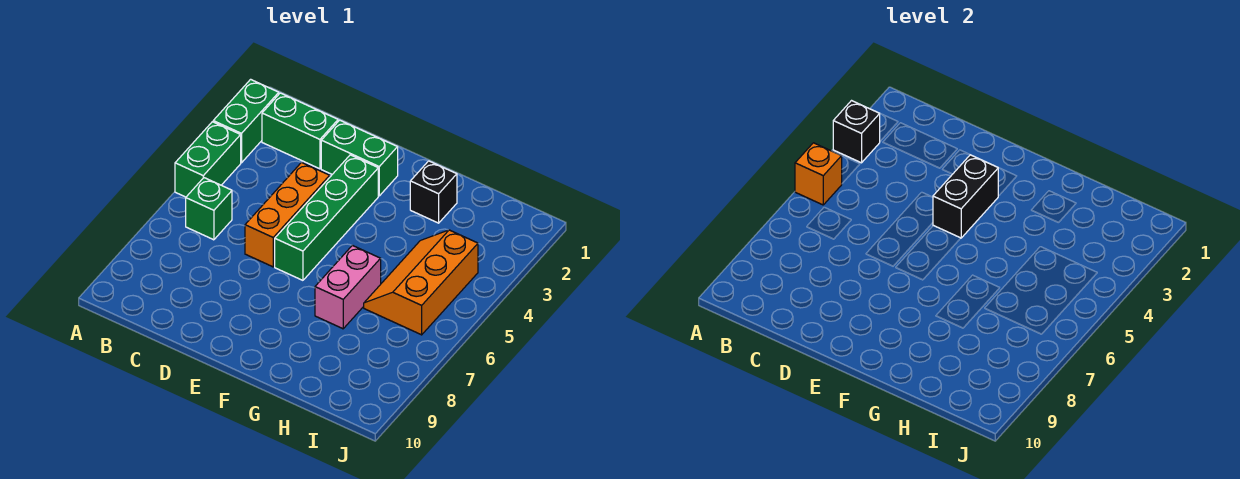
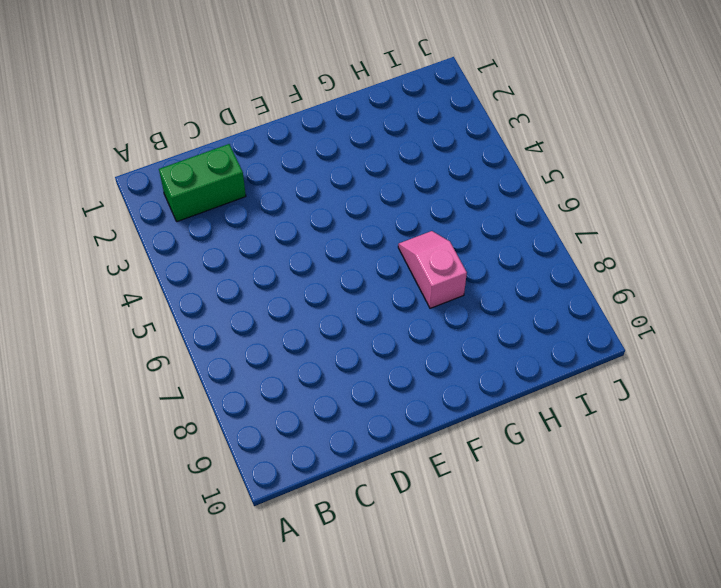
pink 1x2 slope [398,231,467,308] -> pink 1x2 brick [315,245,381,329]
none -> green 1x2 brick [213,79,279,163]
none -> green 1x2 brick [175,122,241,197]
none -> green 1x1 brick [186,178,232,240]

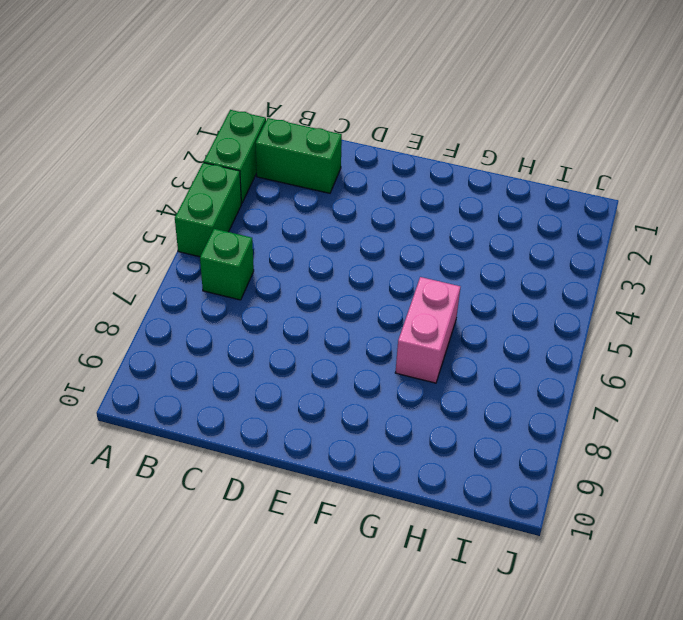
none -> green 1x2 brick [321,120,398,196]
none -> orange 1x3 brick [245,162,330,267]
none -> green 1x4 brick [275,155,378,280]

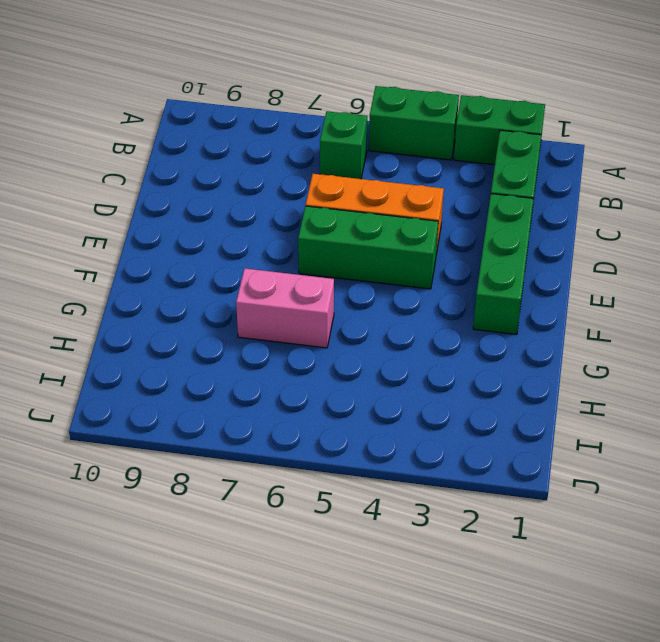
green 1x3 brick [473,194,534,335] -> green 1x2 brick [321,120,398,196]
green 1x3 brick [298,206,438,289] -> green 1x4 brick [275,155,378,280]
none -> black 1x1 brick [410,161,457,223]
none -> orange 2x3 slope [364,230,478,335]
none -> black 1x1 brick [833,101,880,163]

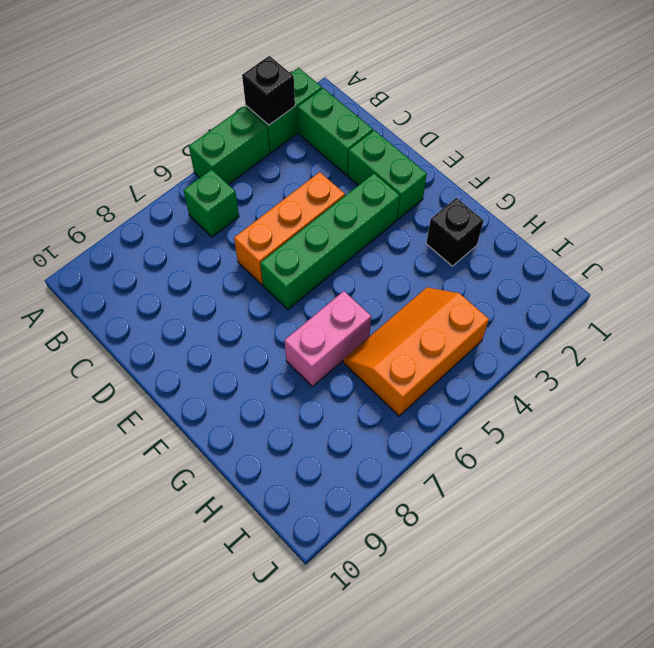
none -> orange 1x1 brick [795,143,842,205]
none -> black 1x2 brick [933,155,998,238]

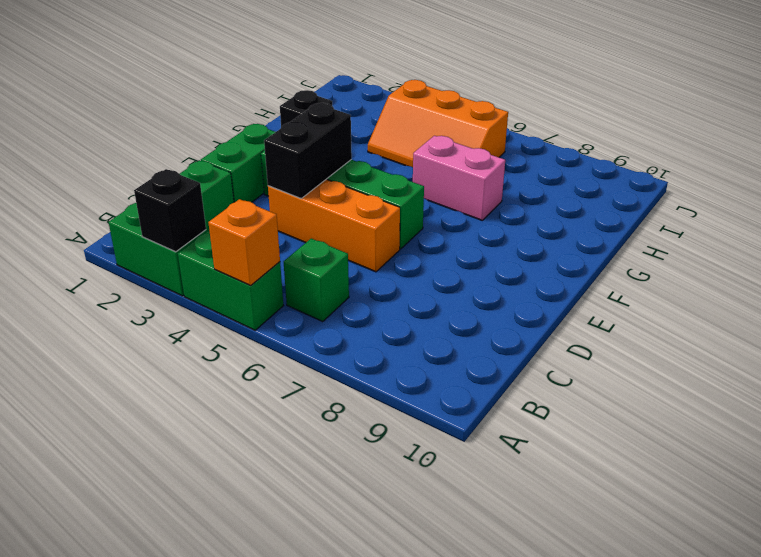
black 1x2 brick [264,103,352,199] -> black 1x2 brick turned to [933,155,998,238]

